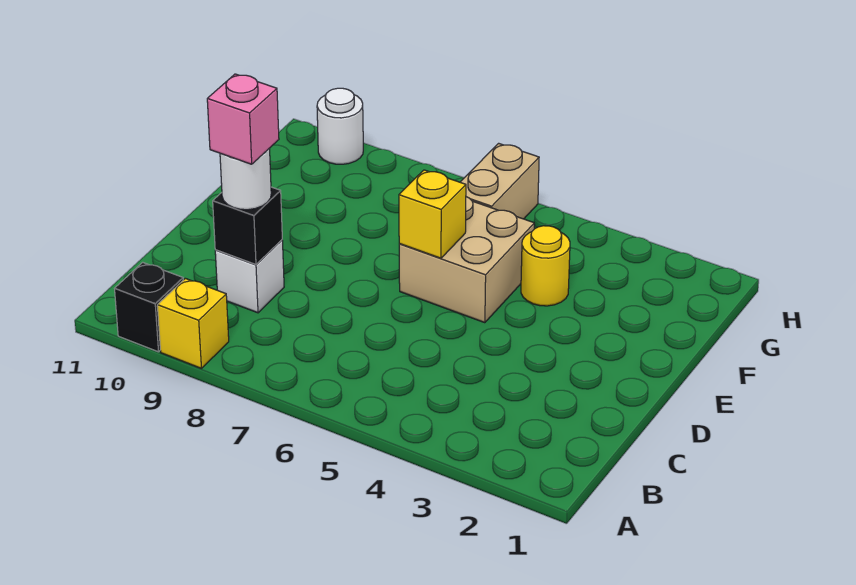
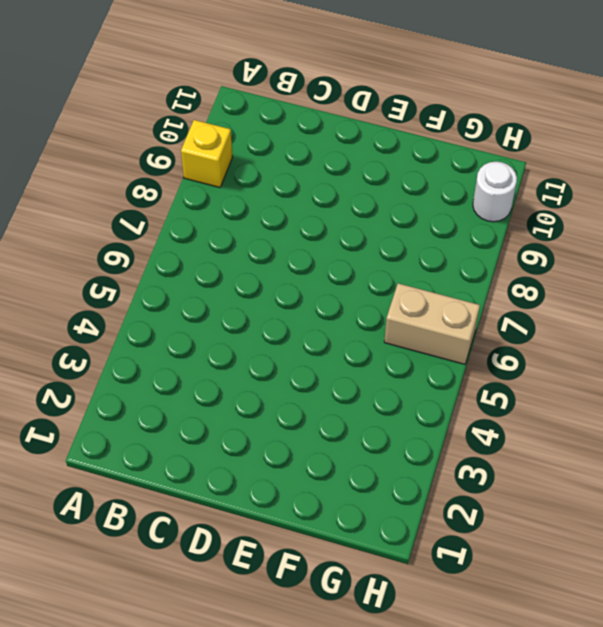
none -> black 1x1 brick [115,262,183,352]
none -> white 1x1 brick [215,240,284,313]

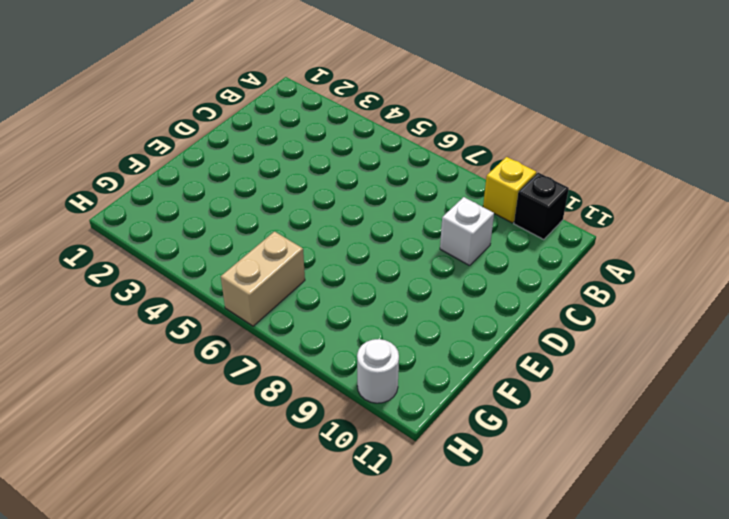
none -> tan 2x2 brick [399,197,534,323]
none -> yellow 1x1 round brick [521,226,570,306]

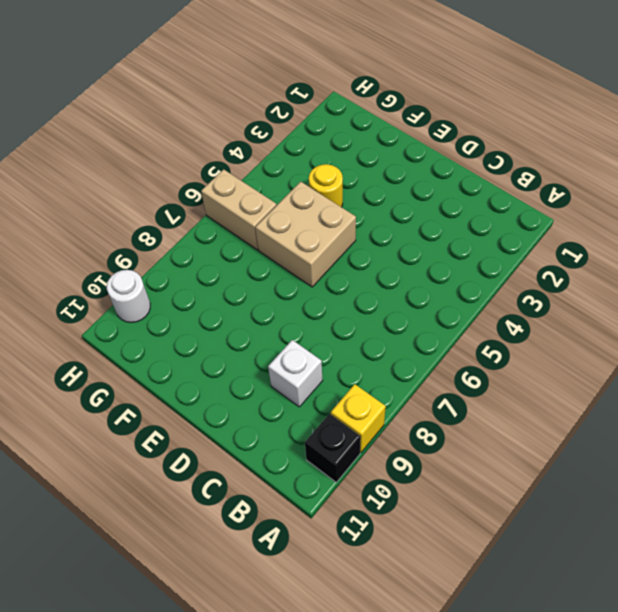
none -> black 1x1 brick [213,187,282,264]
none -> yellow 1x1 brick [399,170,466,258]

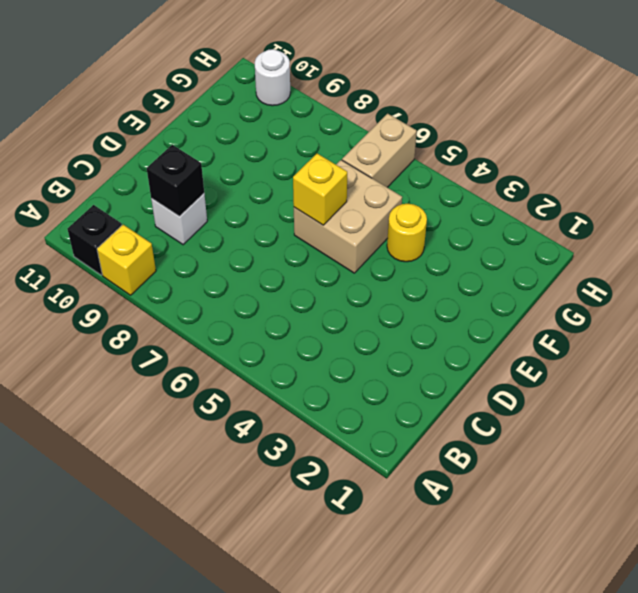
none -> white 1x1 round brick [220,148,271,210]
none -> pink 1x1 brick [207,74,279,164]

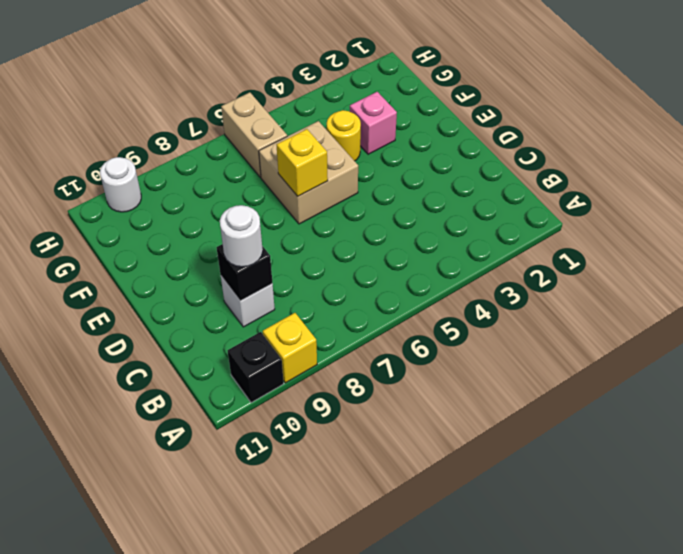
pink 1x1 brick [350,92,397,154] -> pink 1x1 brick moved to [207,74,279,164]

